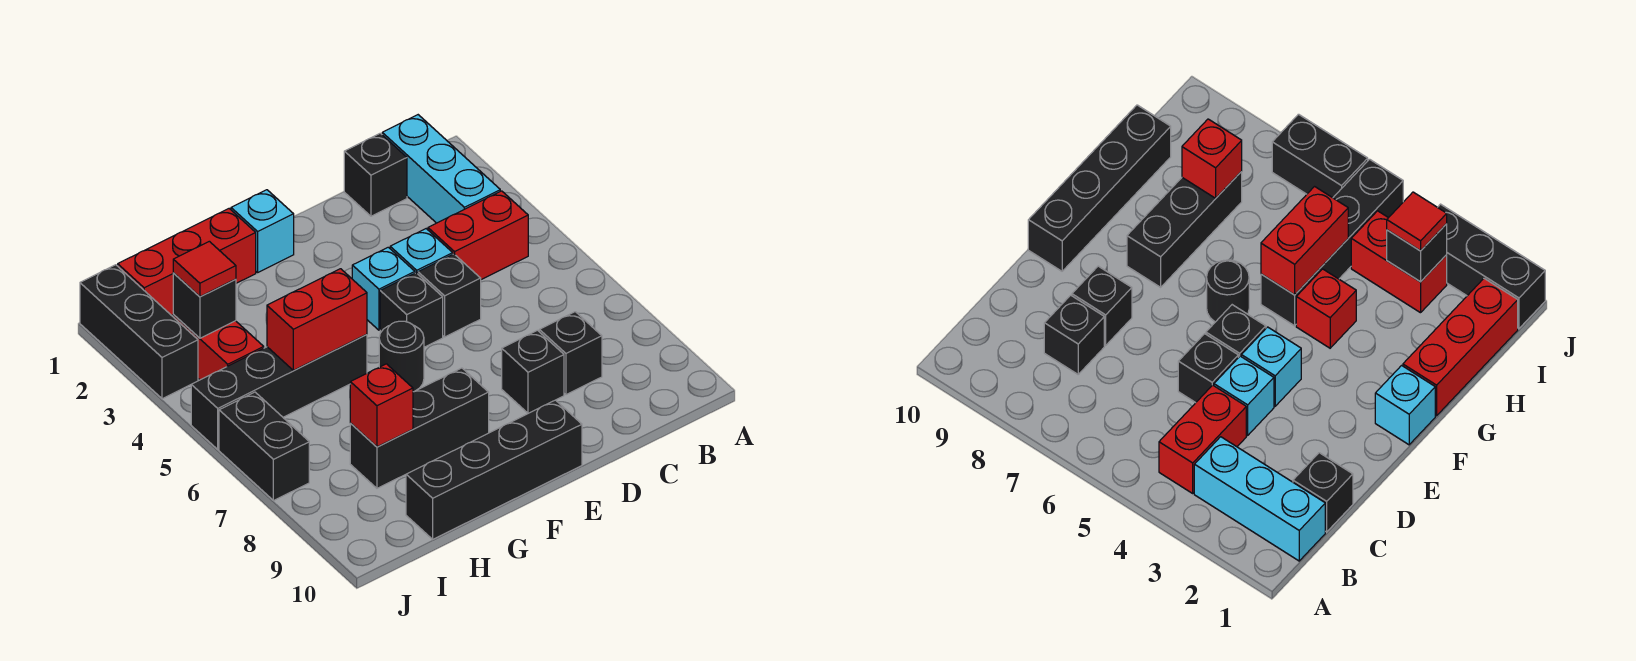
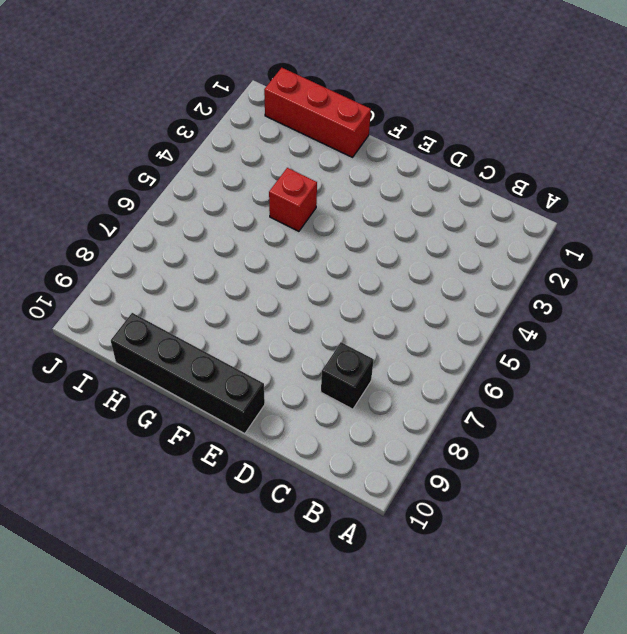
none -> cyan 1x3 brick [382,115,500,223]
none -> red 1x2 brick [428,191,528,280]
none -> black 1x1 brick [344,133,407,216]

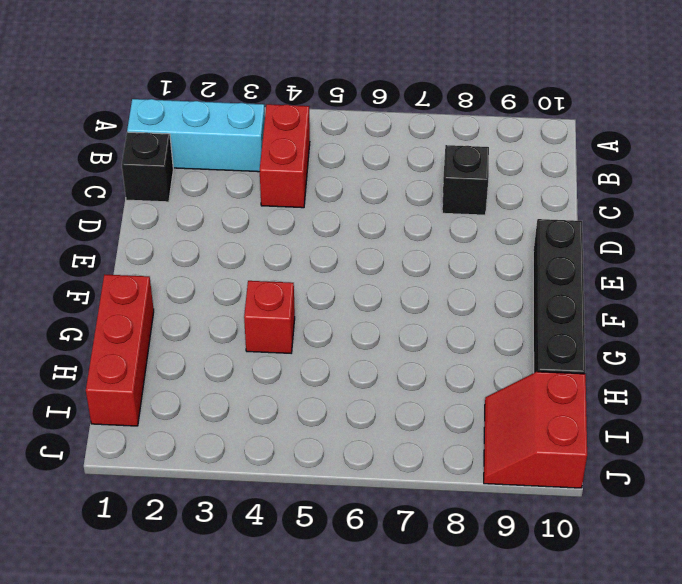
red 2x2 slope [484,372,587,488] -> none
none -> cyan 1x1 brick [390,229,453,274]
none -> black 1x1 brick [418,254,481,337]
none -> black 1x1 brick [502,330,564,413]

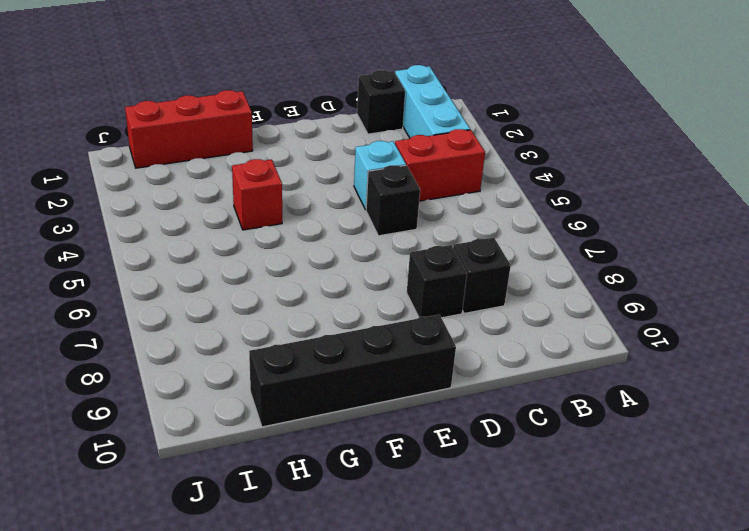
none -> cyan 1x1 brick [352,247,415,330]
none -> black 1x1 brick [380,273,443,347]
none -> cyan 1x1 brick [231,190,294,272]

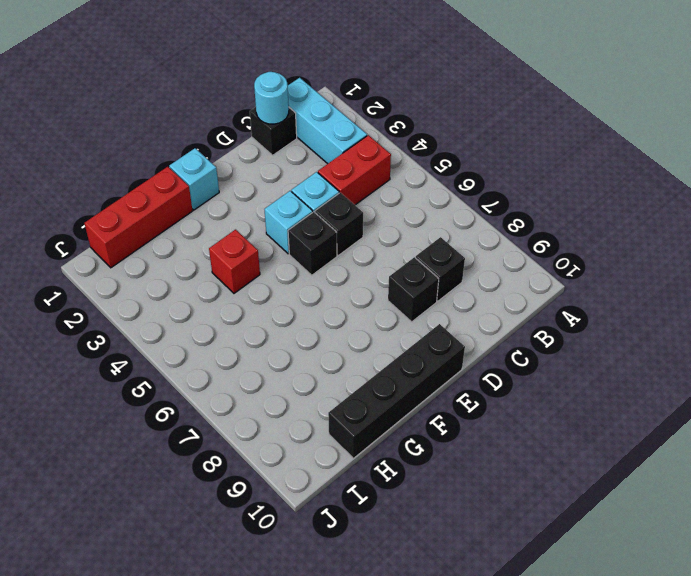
cyan 1x1 round brick [254,72,289,124] -> none
none -> black 1x1 round brick [379,321,424,392]
none -> black 1x3 brick [350,368,489,488]
none -> black 1x4 brick [191,335,367,449]

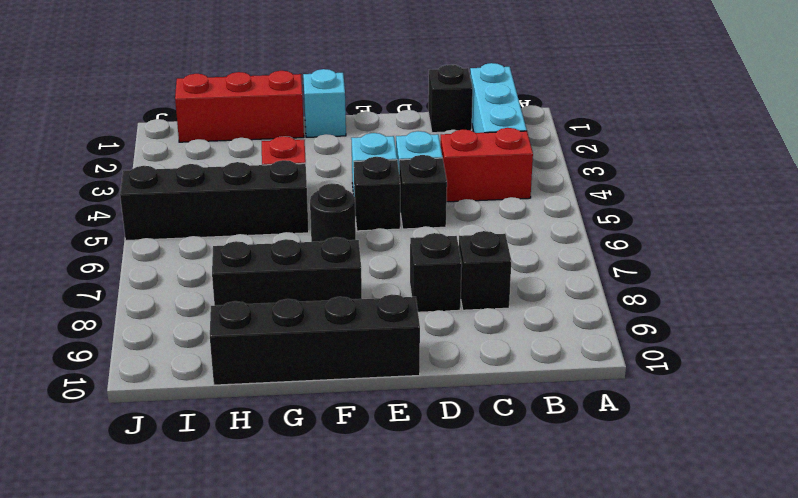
none -> red 1x2 brick [173,315,264,380]
none -> black 1x3 brick [80,265,198,399]
none -> black 1x2 brick [219,392,309,501]

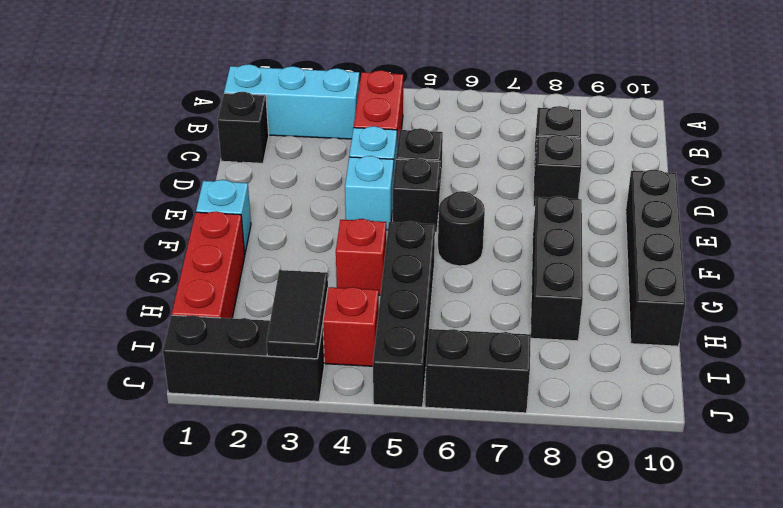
black 1x2 tile [266,270,328,359] -> black 1x1 brick [173,273,236,338]
none -> red 1x2 brick [267,269,367,370]
none -> red 1x1 brick [350,364,413,447]
none -> red 1x1 tile [173,241,236,297]

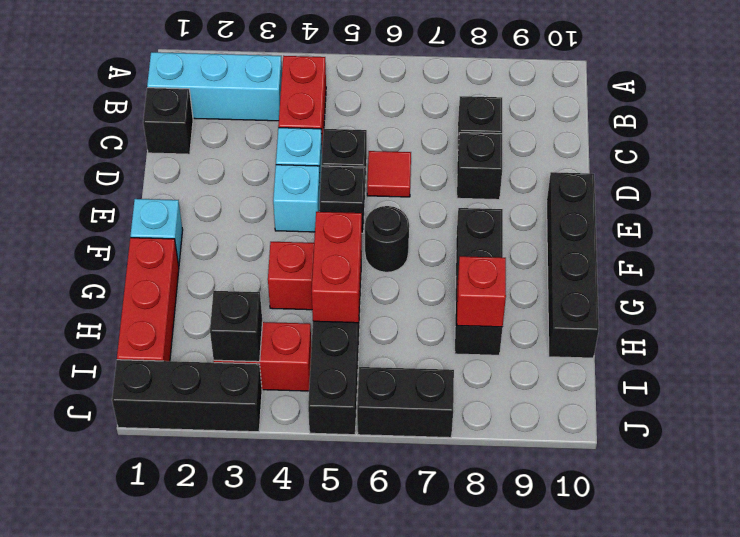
red 1x1 tile [367,151,411,197] -> red 1x1 tile moved to [173,241,236,297]

